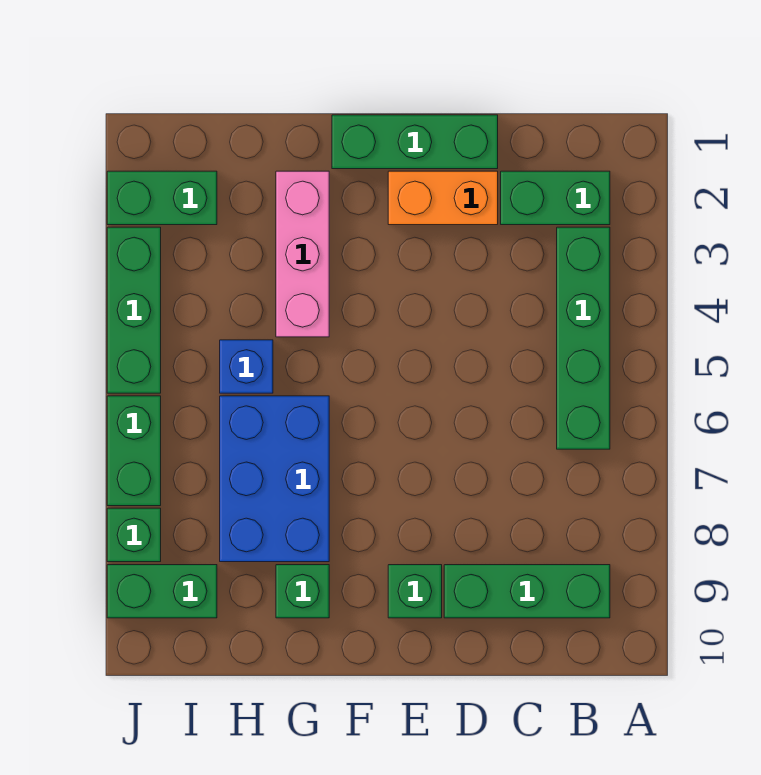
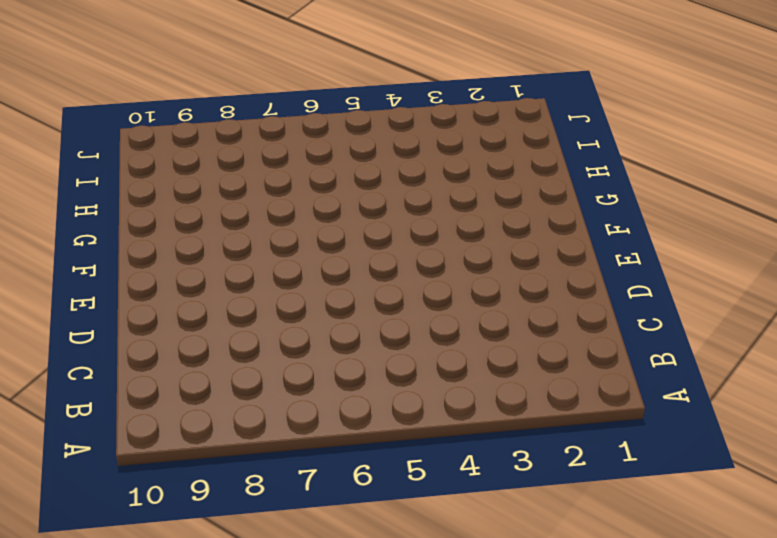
none -> green 1x2 brick [501,171,610,225]
none -> green 1x4 brick [557,227,610,449]
none -> green 1x3 brick [444,565,610,618]

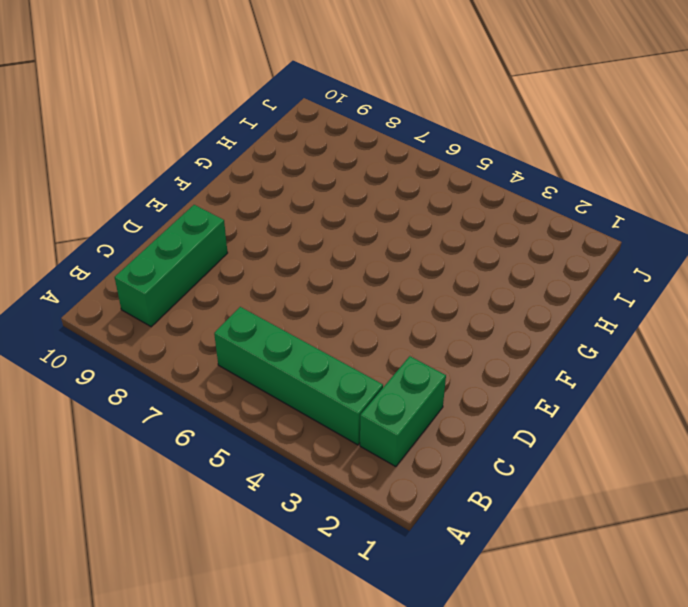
none -> green 1x3 brick [332,115,498,169]
none -> orange 1x2 brick [388,171,498,225]
none -> green 1x1 brick [388,565,442,618]

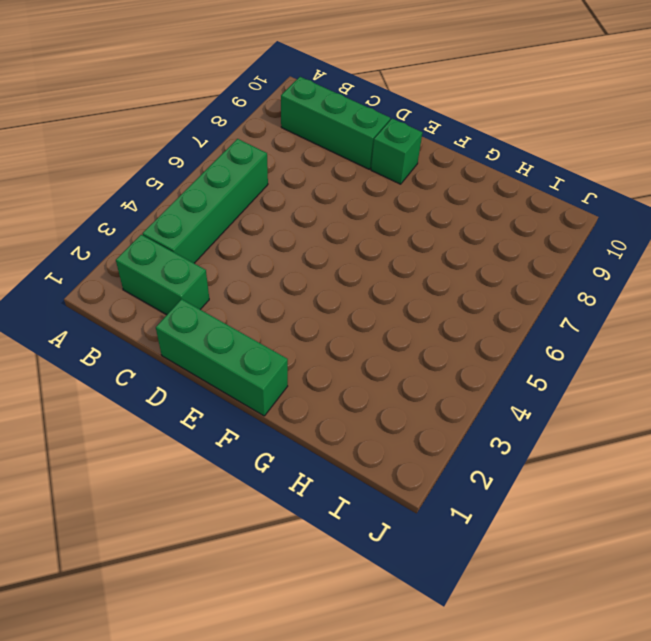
none -> orange 1x2 brick [388,171,498,225]
none -> pink 1x3 brick [276,171,329,337]
none -> blue 2x3 brick [220,396,329,562]

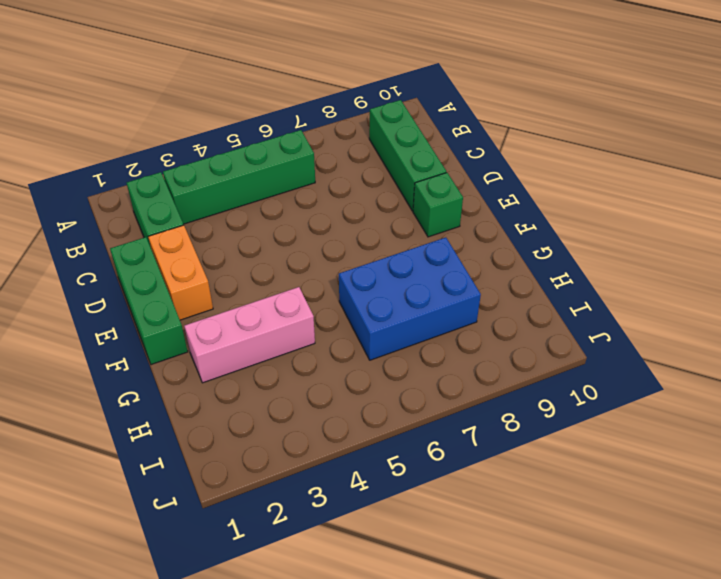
none -> green 1x1 brick [276,565,329,618]
none -> blue 1x1 brick [220,340,273,393]
none -> green 1x2 brick [107,171,217,225]

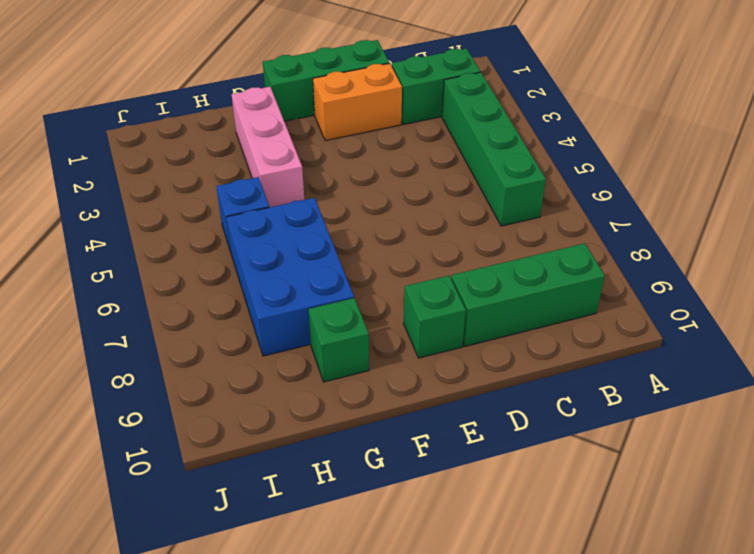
none -> green 1x2 brick [107,171,217,225]
none -> green 1x2 brick [107,565,217,618]
none -> green 1x3 brick [107,227,161,393]

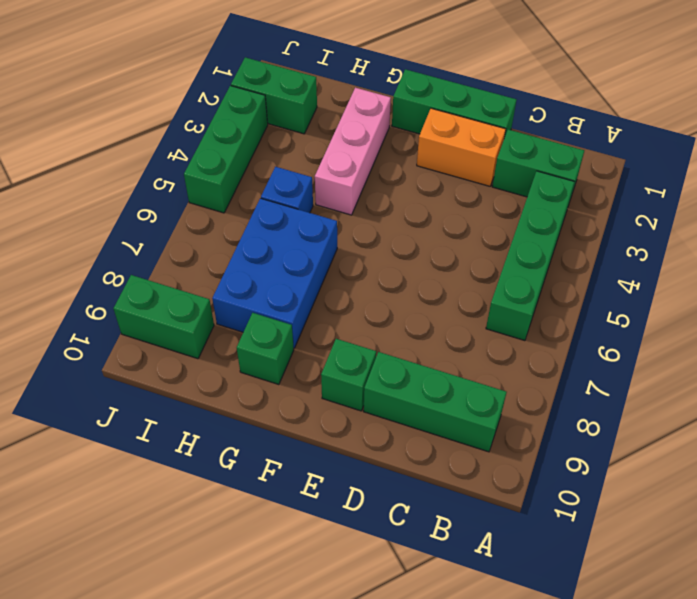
none -> green 1x2 brick [107,396,161,506]
none -> green 1x1 brick [107,508,161,562]

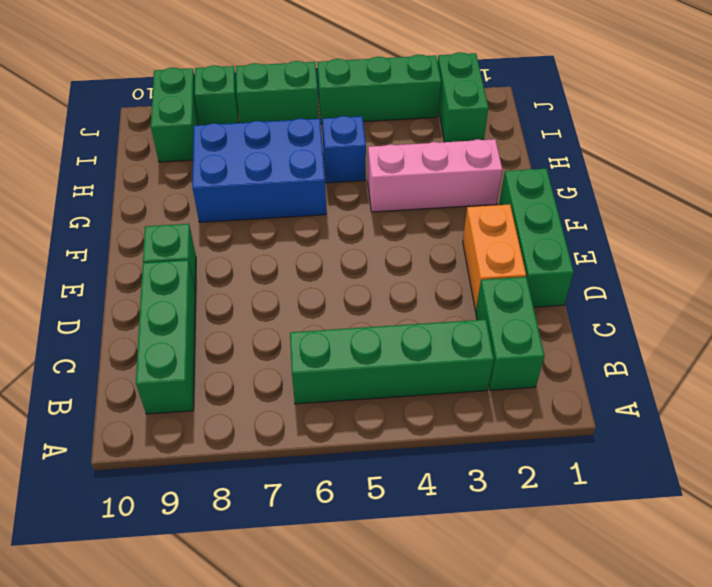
none -> green 1x1 brick [276,565,329,618]

